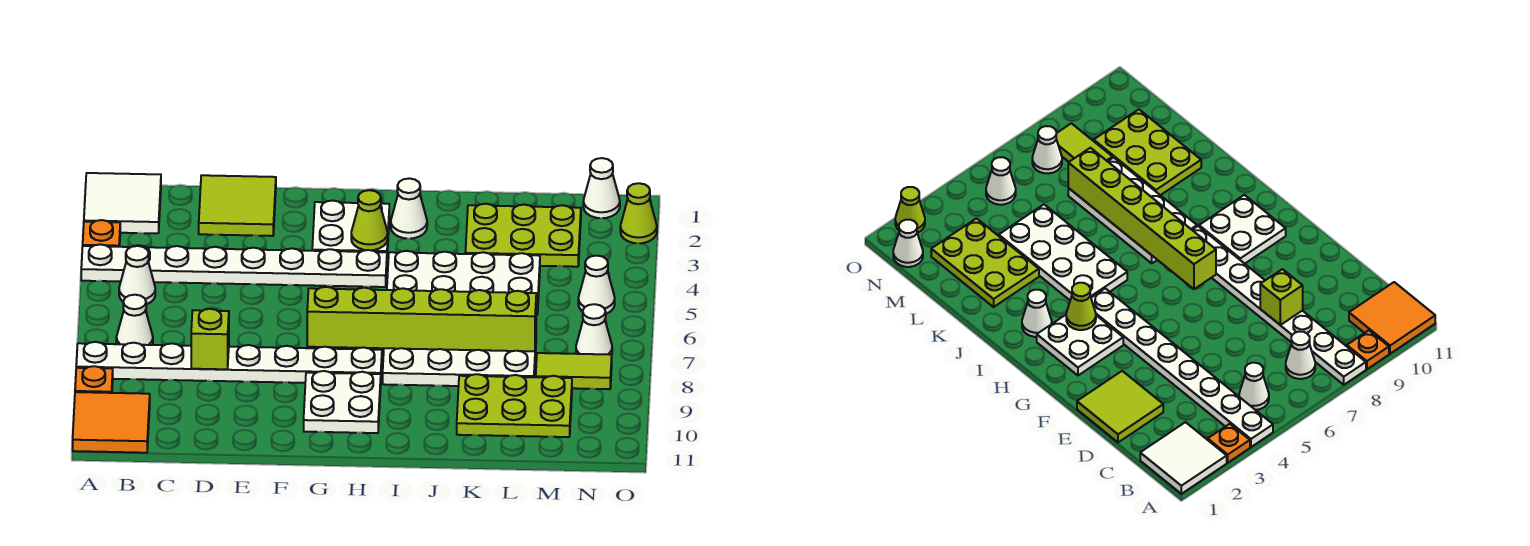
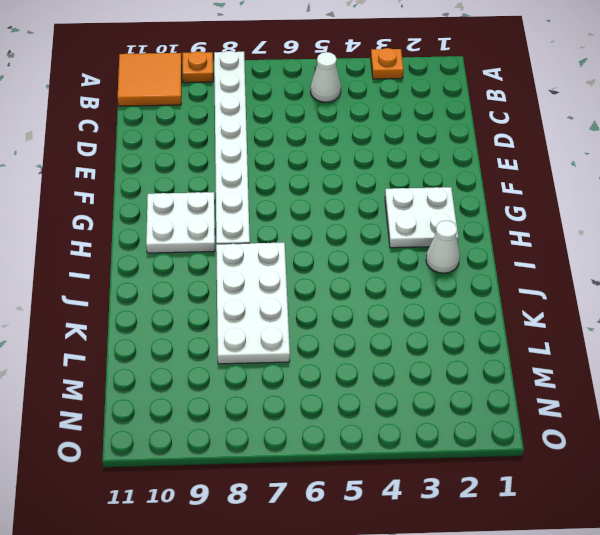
none -> white 2x2 tile [84,173,161,233]
none -> white 1x8 plate [81,244,387,287]
none -> white 1x1 cone [116,295,153,345]

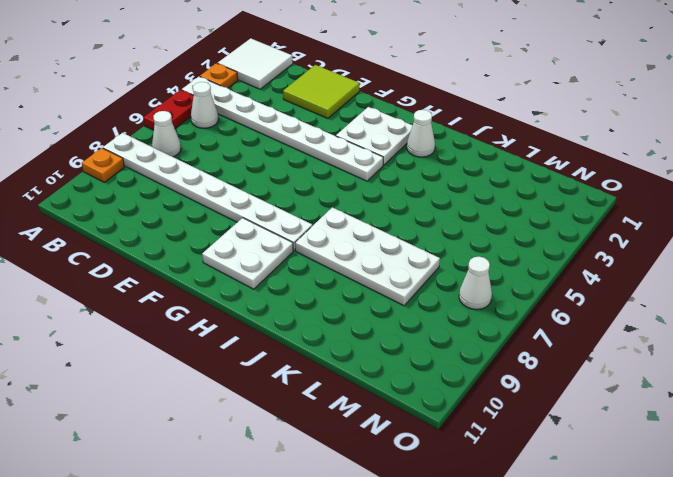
red 1x2 plate [144,90,194,130] -> none
none -> orange 2x2 tile [73,392,150,453]
none -> white 2x4 plate [387,251,540,315]
none -> lime 2x3 plate [465,204,581,267]

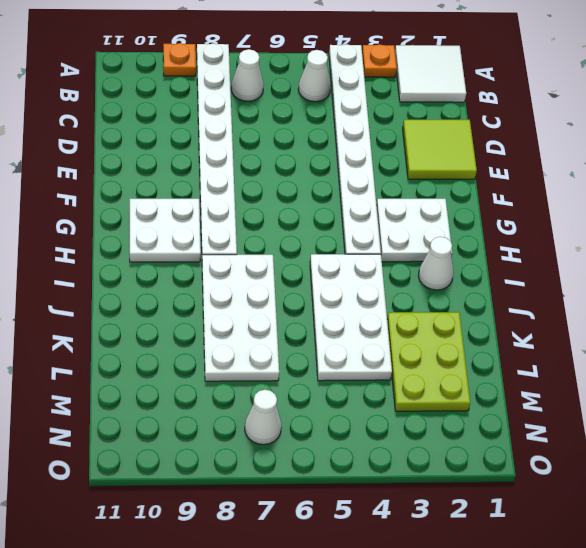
none -> orange 2x2 tile [73,392,150,453]
none -> lime 2x3 plate [457,374,572,437]
none -> lime 1x2 tile [536,353,612,389]

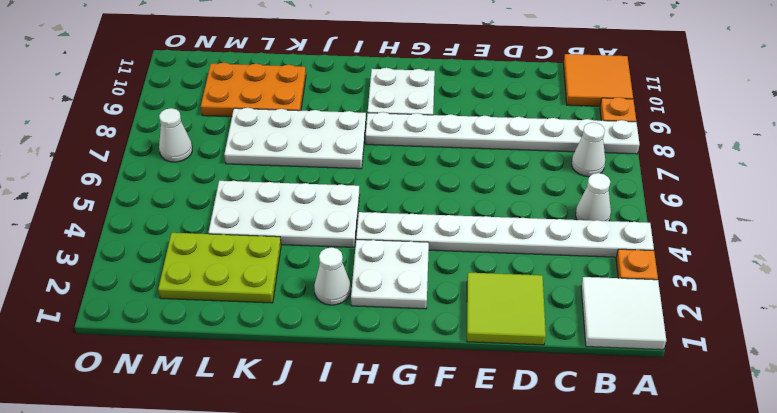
orange 2x3 plate [201,63,306,117] -> lime 2x3 plate [457,374,572,437]
none -> lime 1x2 tile [536,353,612,389]
none -> white 1x1 cone [583,158,620,218]
none -> white 1x1 cone [578,256,615,314]

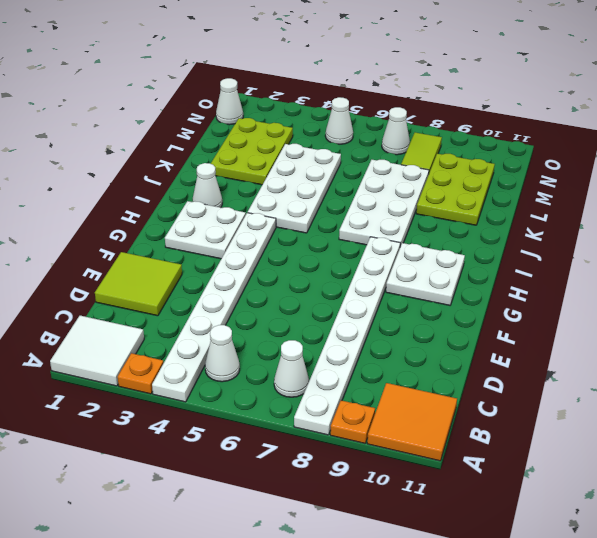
none -> lime 1x1 cone [620,183,657,243]
none -> lime 1x1 brick [191,309,229,369]
none -> lime 1x6 brick [307,287,536,351]

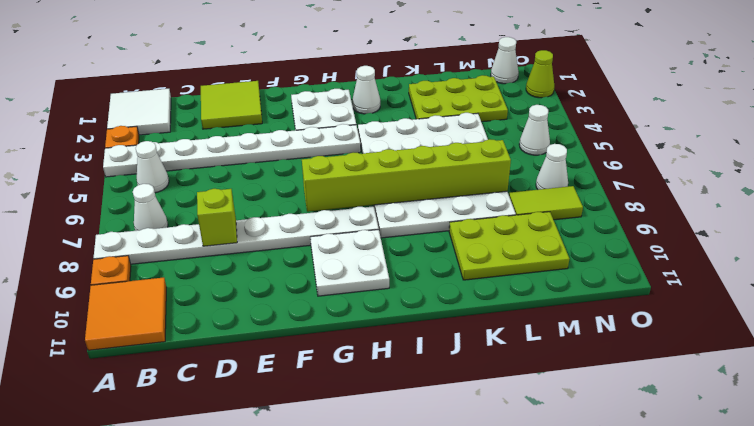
none -> lime 1x1 cone [351,190,388,250]

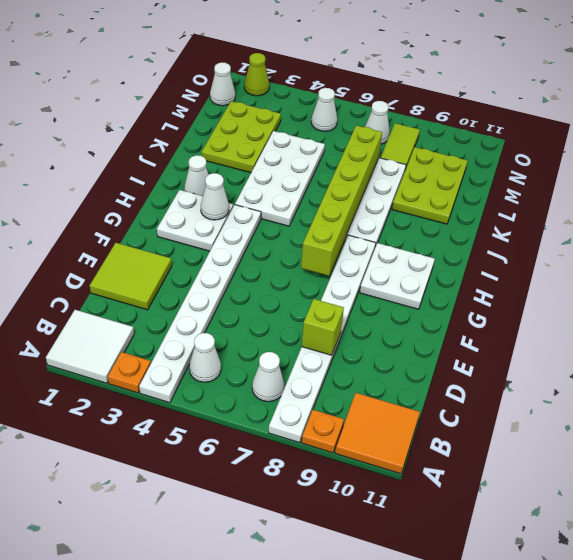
white 1x1 cone [201,173,229,220] -> lime 1x1 cone [351,190,388,250]

